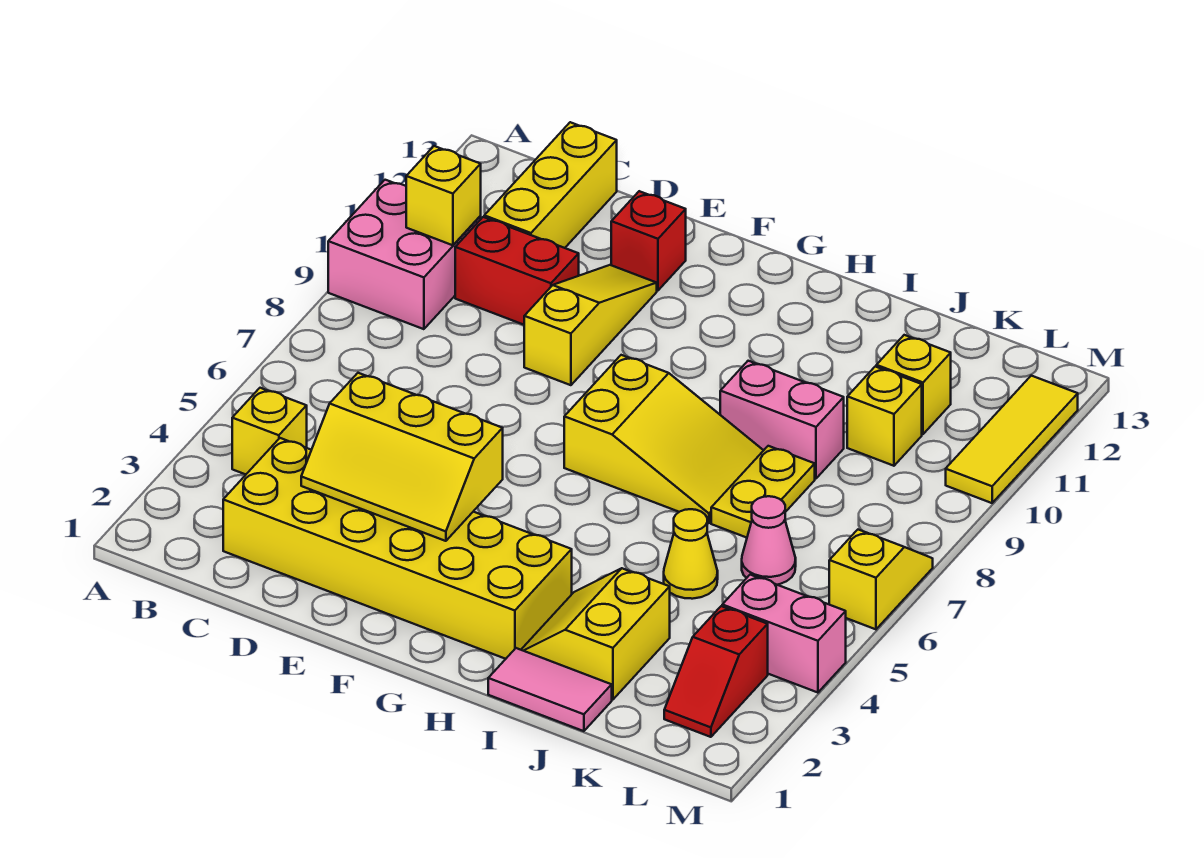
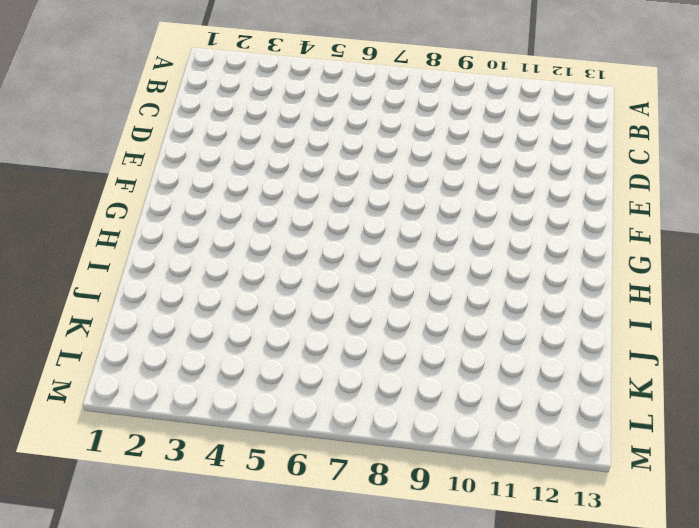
none -> pink 2x2 brick [328,180,481,329]
none -> yellow 1x1 brick [232,388,307,474]
none -> yellow 2x6 brick [223,438,572,659]

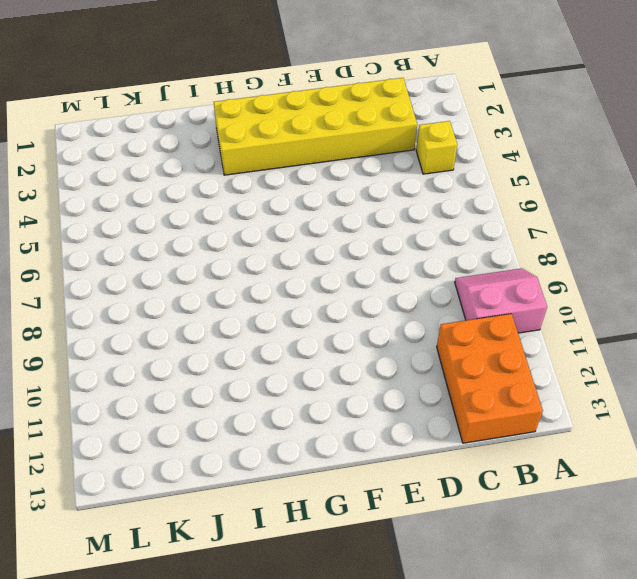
pink 2x2 slope [455,268,547,333] -> pink 2x2 brick [328,180,481,329]
orange 2x3 brick [437,314,543,443] -> yellow 1x3 brick [484,122,617,248]
none -> red 1x2 brick [455,217,579,325]
none -> yellow 1x3 slope [524,265,657,385]
none -> red 1x1 brick [611,191,686,291]

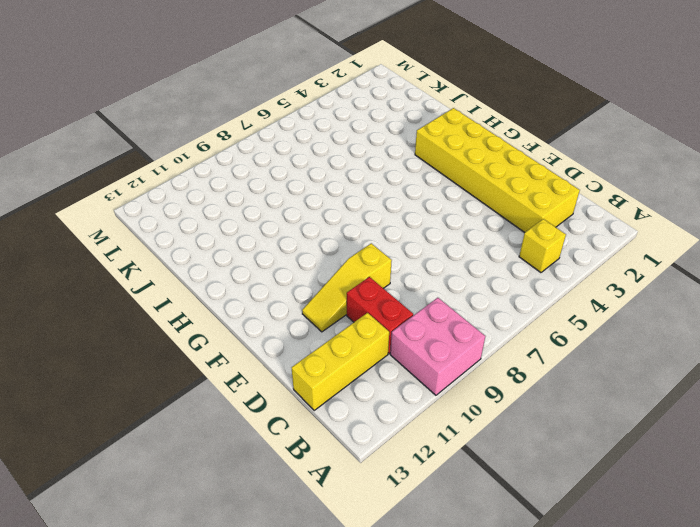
none -> red 1x1 brick [611,191,686,291]
none -> yellow 2x3 slope [564,355,764,523]
none -> pink 1x2 tile [488,648,612,731]

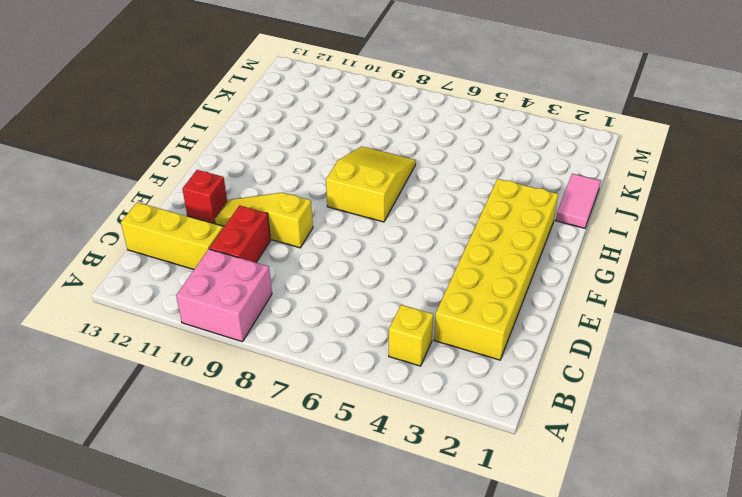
none -> yellow 2x2 slope [521,568,670,700]
none -> pink 1x2 brick [720,361,844,479]
none -> yellow 1x1 cone [664,509,718,599]

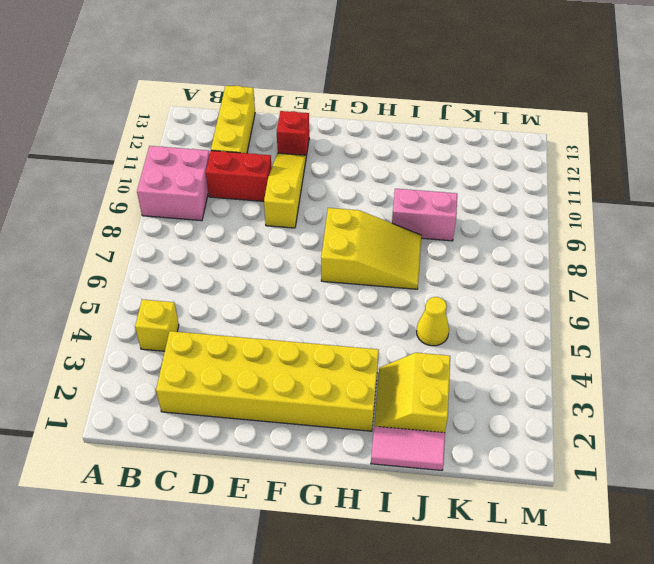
none -> yellow 1x2 plate [711,446,815,538]
none -> pink 1x1 cone [742,496,796,585]
none -> yellow 1x1 brick [847,367,922,466]

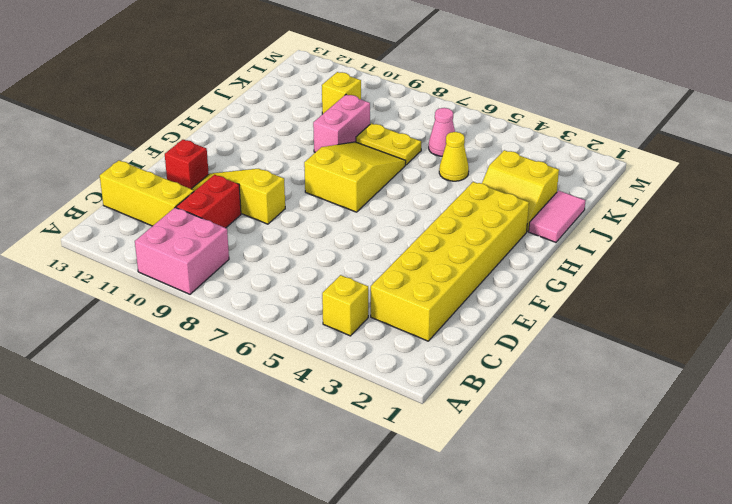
none -> yellow 1x1 brick [876,335,951,434]
none -> red 1x2 slope [664,606,768,737]
none -> pink 1x2 brick [722,575,846,693]

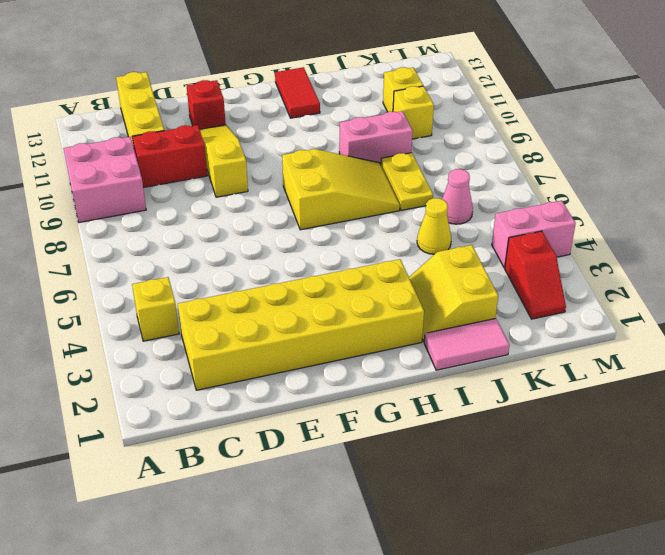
red 1x2 tile [275,67,320,118] -> none
none -> yellow 1x2 slope [829,530,933,629]
none -> yellow 1x3 tile [946,376,1078,503]
none -> yellow 1x1 brick [406,146,481,245]

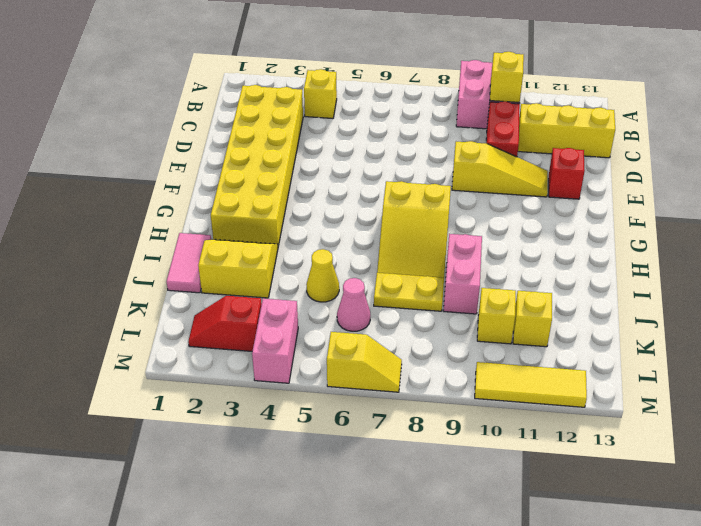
none -> yellow 2x3 slope [301,373,503,541]

